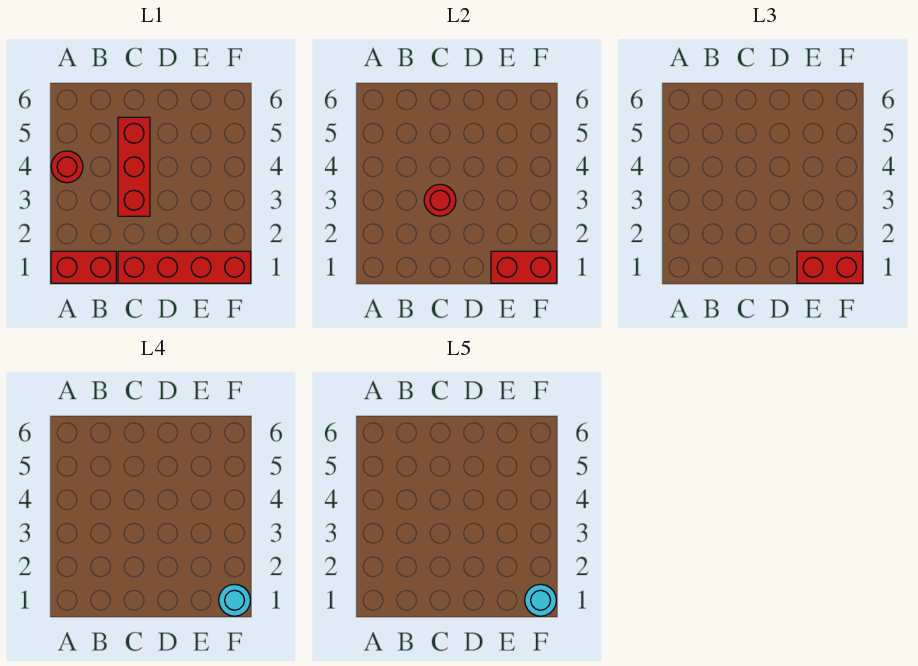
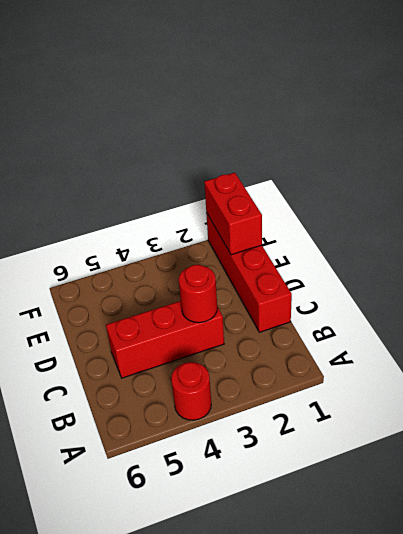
none -> red 1x2 brick [51,251,116,283]
none -> red 1x2 brick [797,251,863,283]

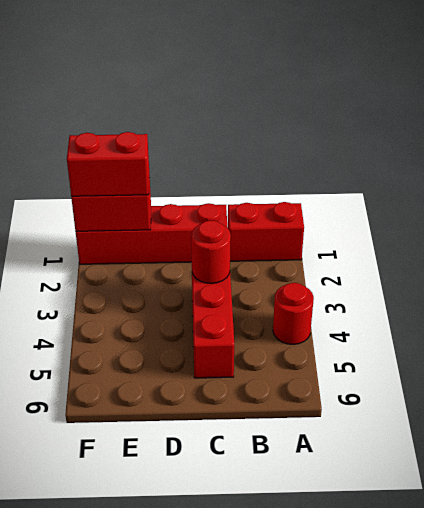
none -> cyan 1x1 round brick [219,584,250,616]
none -> cyan 1x1 round brick [525,584,556,616]

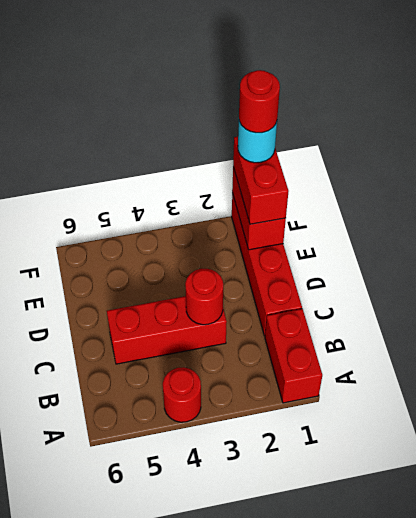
red 1x1 round brick [239,70,280,133] -> cyan 1x1 round brick [525,584,556,616]

